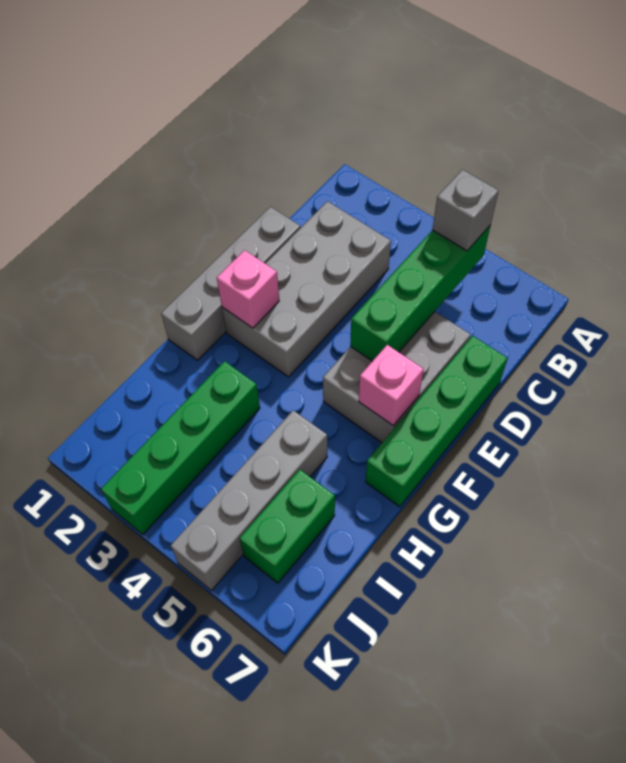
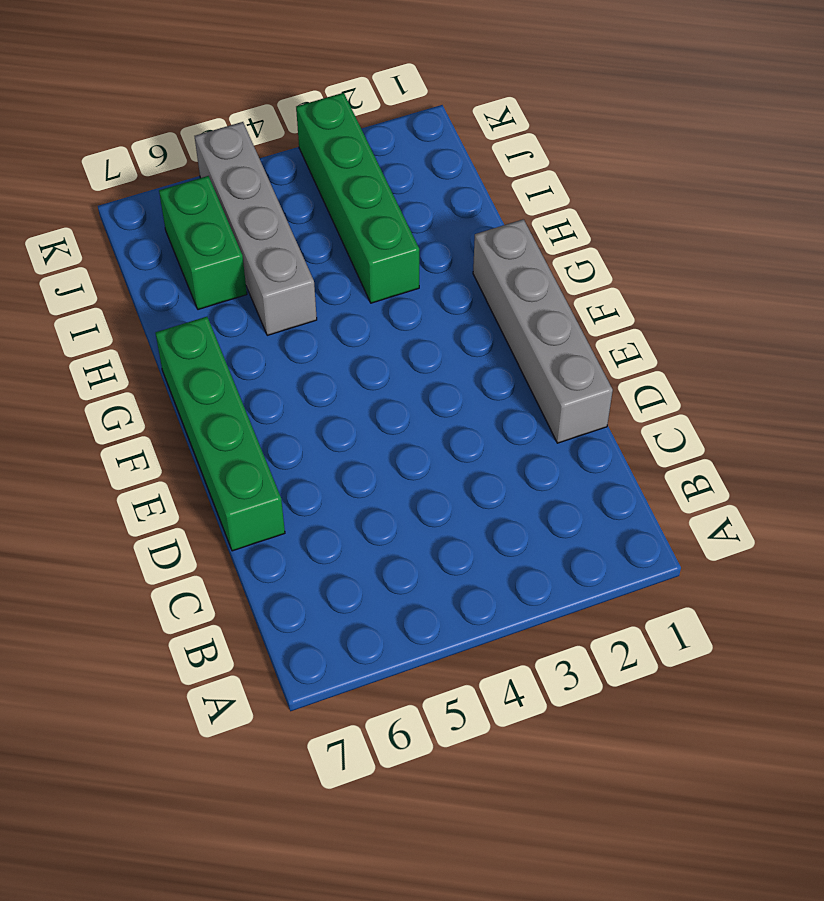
none -> grey 2x4 brick [222,201,391,377]
none -> grey 2x3 brick [323,312,471,443]

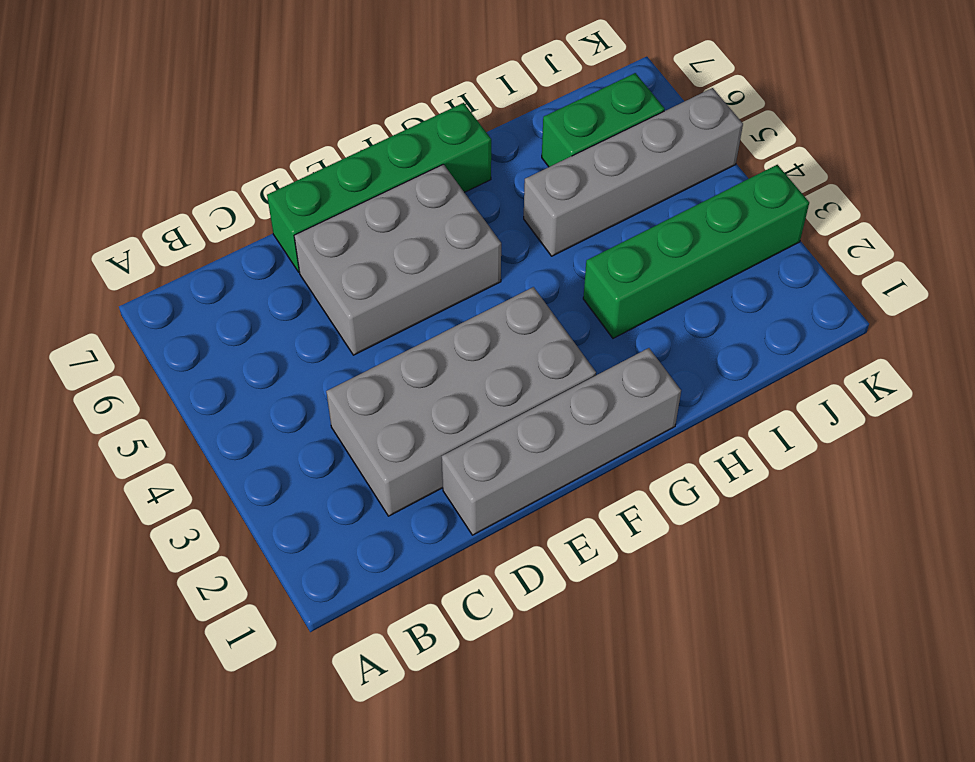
none -> green 1x4 brick [350,225,491,361]
none -> pink 1x1 brick [217,250,279,328]

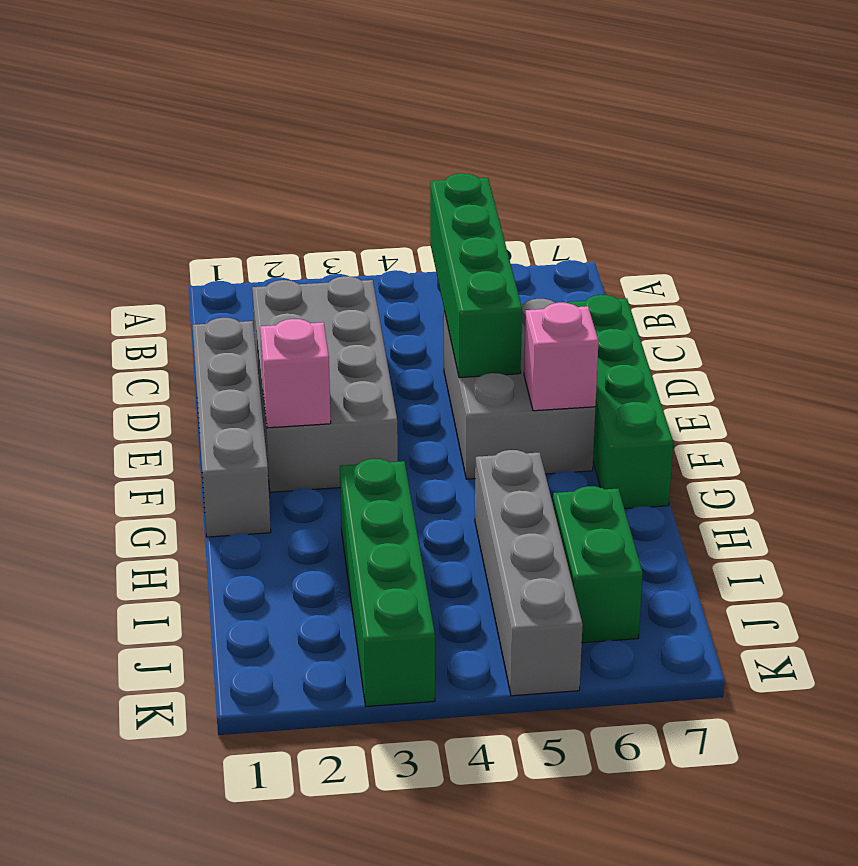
none -> grey 1x1 brick [432,170,499,251]

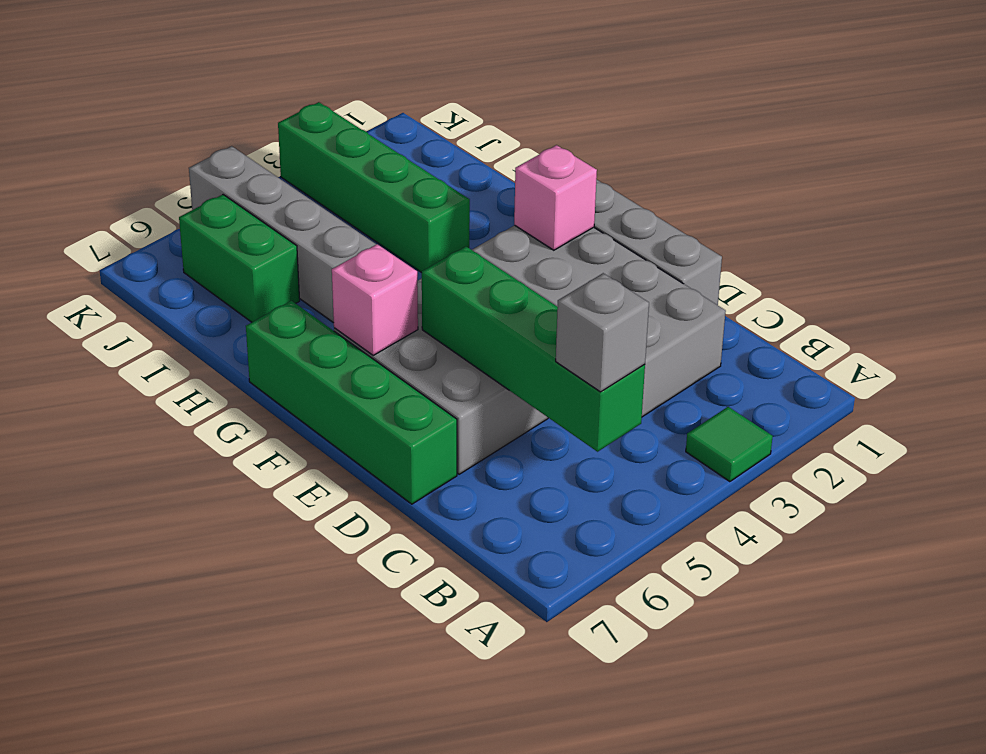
green 1x1 tile [686,407,773,482] -> none

